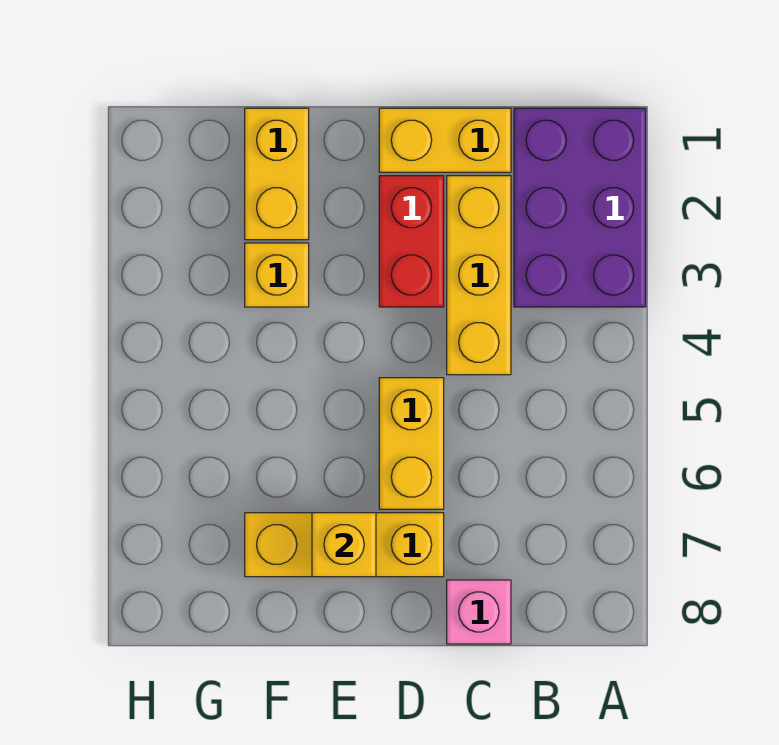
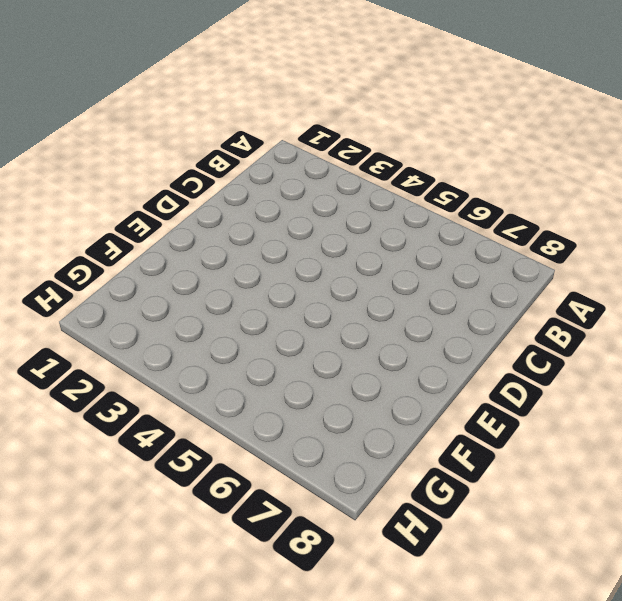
none -> purple 2x3 brick [514,108,646,307]
none -> yellow 1x2 brick [379,108,511,172]

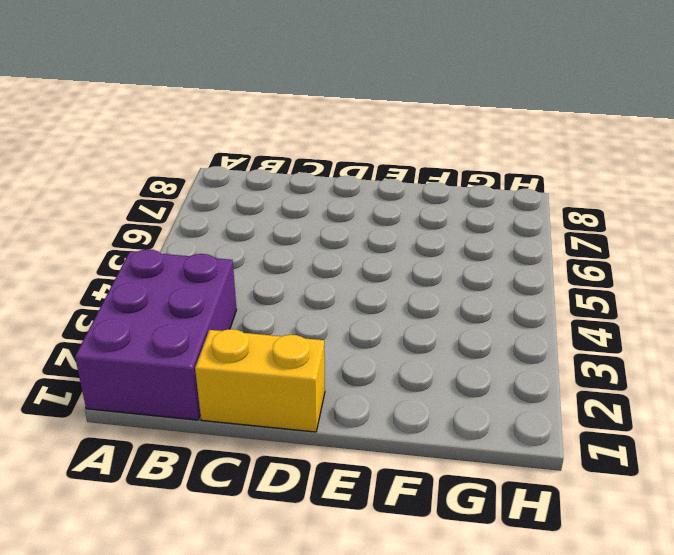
none -> yellow 1x3 brick [447,176,511,375]
none -> pink 1x1 brick [447,580,511,644]

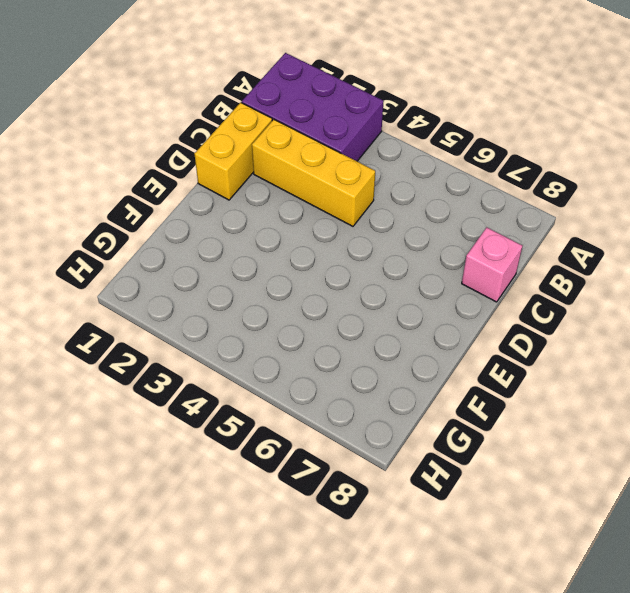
none -> red 1x2 brick [379,176,444,307]
none -> yellow 1x2 brick [379,378,444,509]

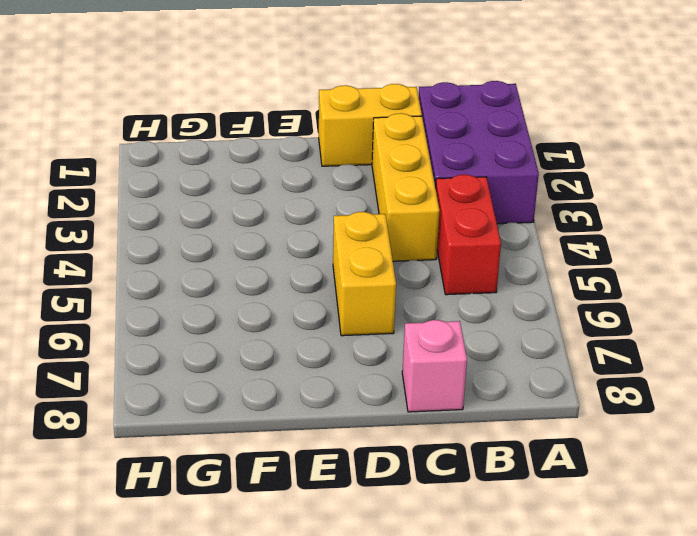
red 1x2 brick [436,175,501,295] -> red 1x2 brick moved to [379,176,444,307]
none -> yellow 1x3 brick [245,513,444,577]
none -> yellow 1x2 brick [245,108,309,240]

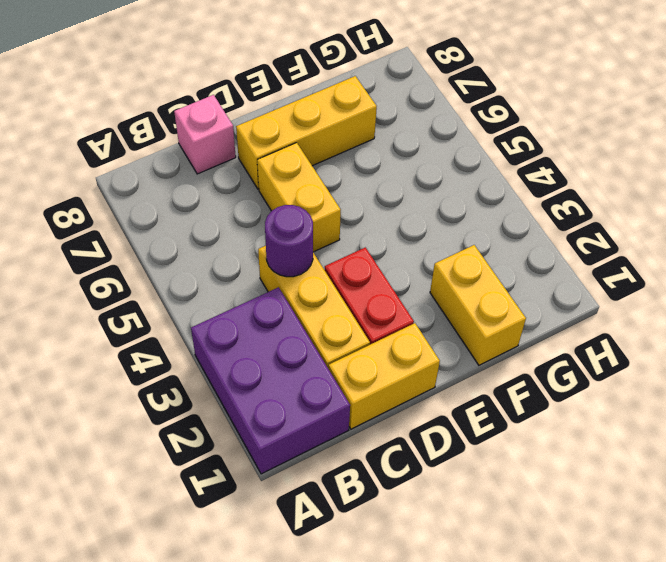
purple 1x1 round brick [265,205,313,277] -> none
none -> yellow 1x1 brick [245,243,309,307]
none -> yellow 1x1 brick [312,513,376,577]

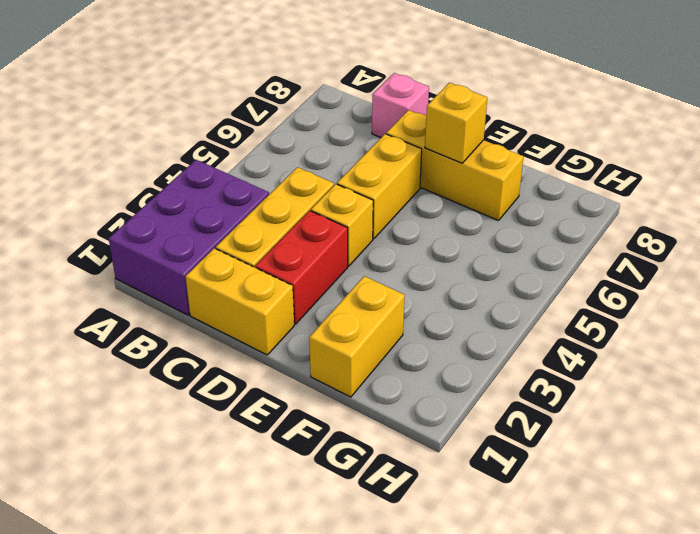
yellow 1x1 brick [311,184,373,266] -> yellow 1x1 brick moved to [245,243,309,307]

